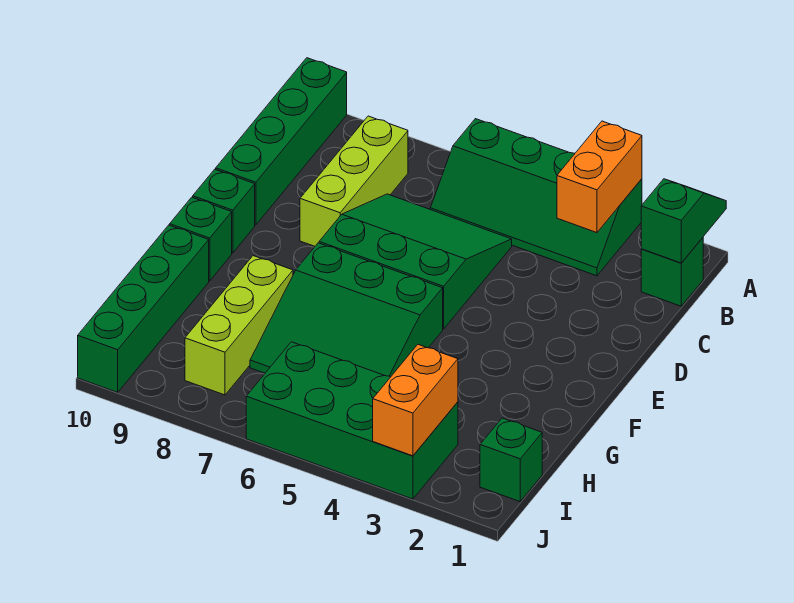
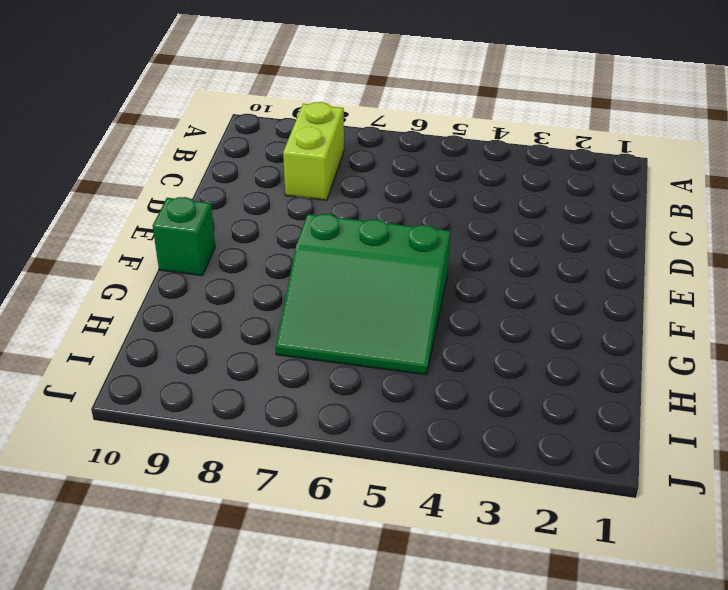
lime 1x2 brick [283,102,344,200] -> lime 1x3 brick [300,116,408,246]
none -> green 2x4 slope [430,119,642,276]
none -> green 1x4 brick [216,58,347,225]
none -> green 1x1 brick [641,238,703,306]

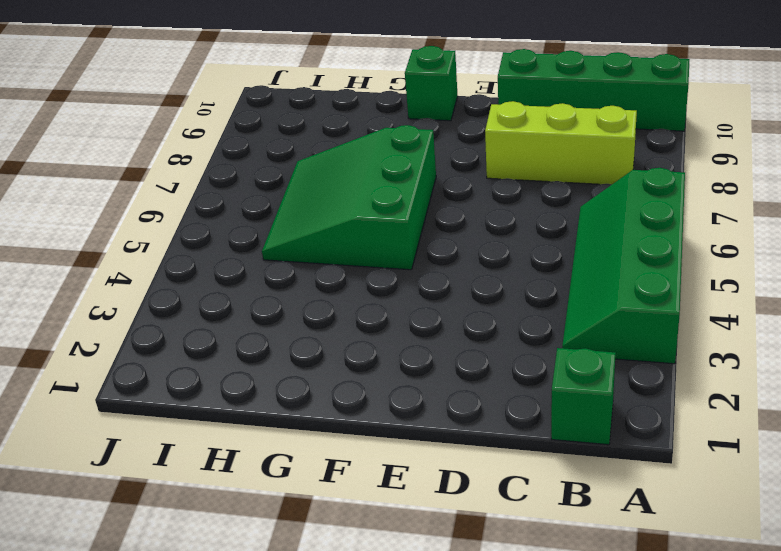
none -> green 3x3 slope [319,194,512,329]
none -> green 1x1 brick [193,169,255,253]
none -> lime 1x3 brick [185,256,293,395]

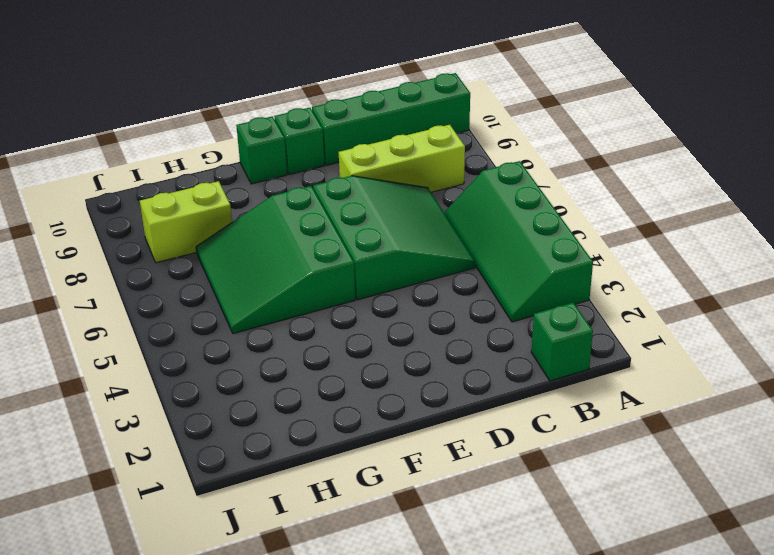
lime 1x2 brick [140,181,232,263] -> lime 1x3 brick [185,256,293,395]
none -> green 1x4 brick [78,225,209,392]
none -> green 1x1 brick [480,418,542,501]
none -> green 2x4 brick [246,342,458,499]

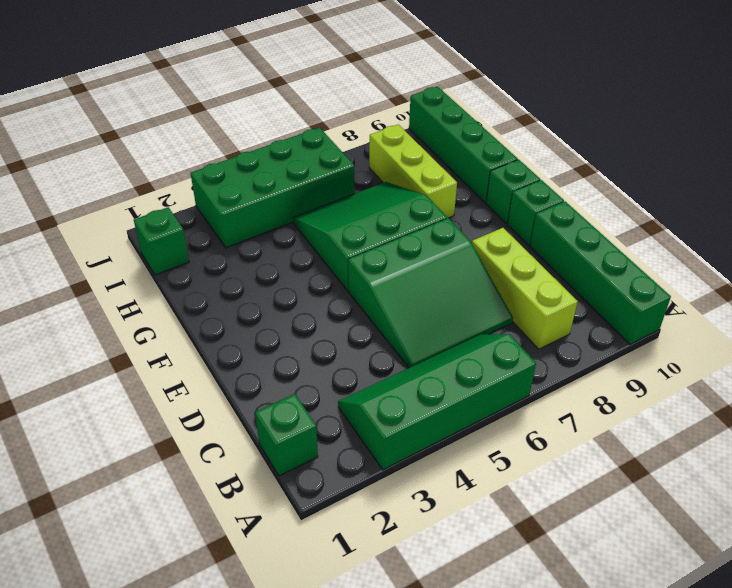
none -> green 1x2 slope [641,179,726,263]
none -> orange 1x2 brick [557,121,642,233]
none -> orange 1x2 brick [373,345,458,456]

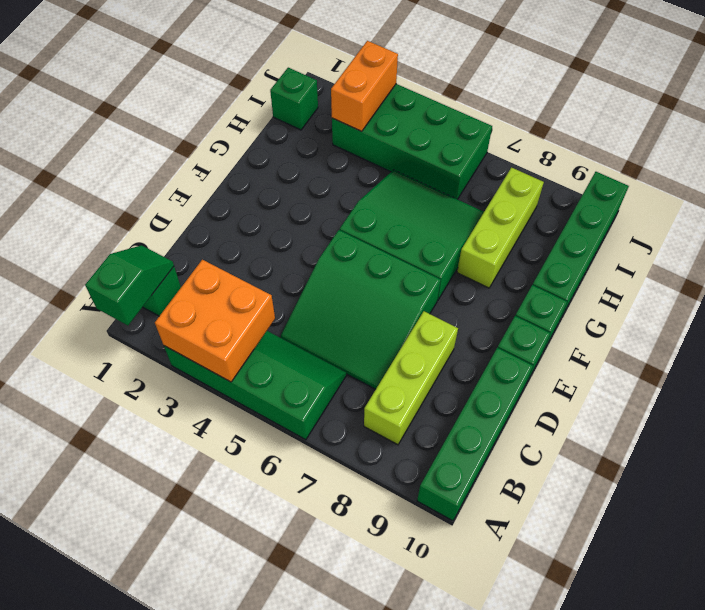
green 1x2 slope [85,245,174,325] -> green 1x2 slope turned to [641,179,726,263]
orange 2x2 brick [155,260,275,382] -> orange 1x2 brick [557,121,642,233]

